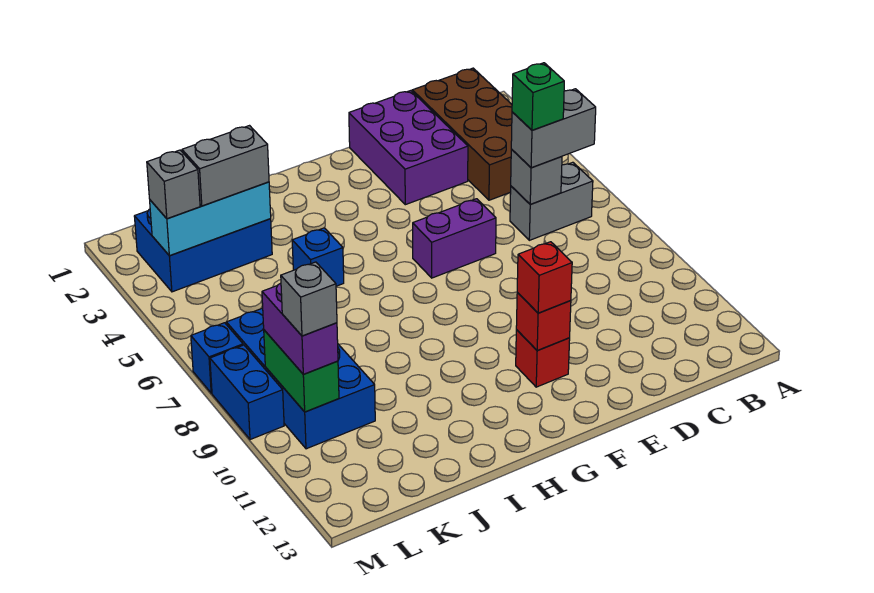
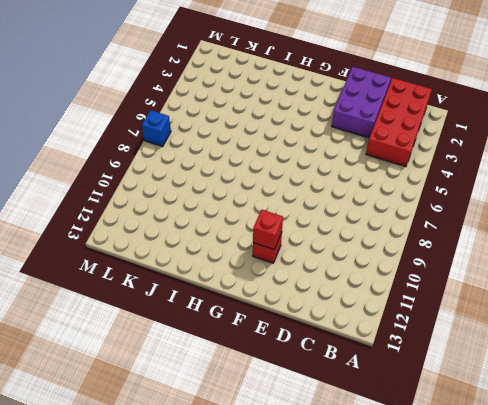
red 2x4 brick [366,78,432,166] -> brown 2x4 brick [412,68,512,200]
none -> grey 1x2 brick [510,162,593,240]
none -> purple 1x2 brick [413,199,496,278]
none -> blue 1x1 brick [292,228,344,286]

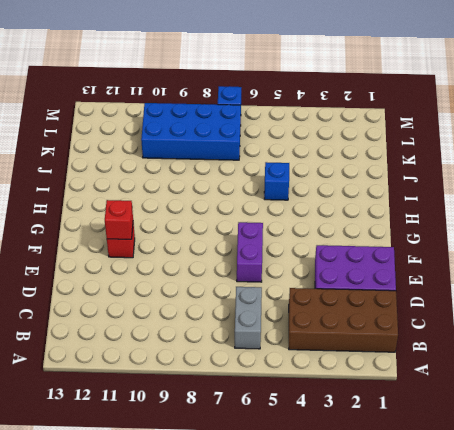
none -> blue 2x3 brick [134,209,272,292]
none -> blue 1x2 brick [210,345,284,440]
none -> grey 1x1 brick [511,149,562,204]

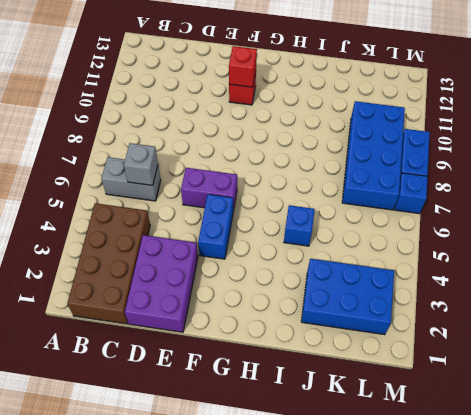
blue 1x2 brick [198,194,233,259] -> none
none -> cyan 1x3 brick [150,182,271,256]
none -> green 1x2 brick [264,330,339,412]
none -> grey 1x2 brick [511,89,596,168]

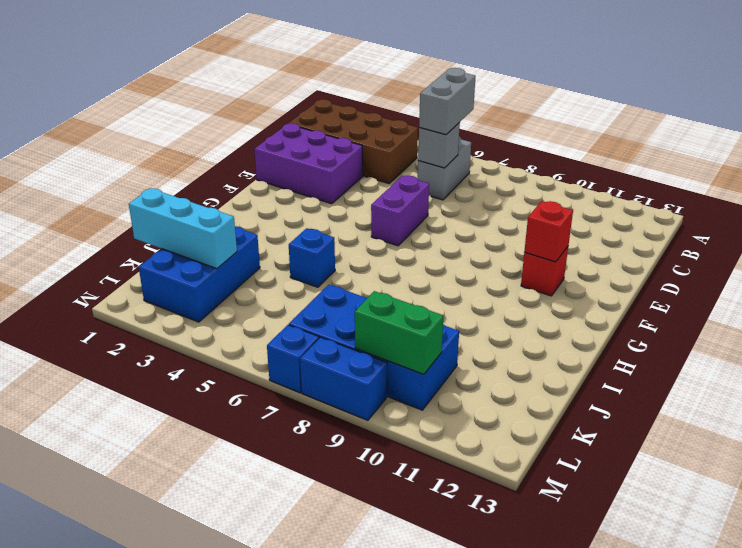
cyan 1x3 brick [129,188,237,269] -> cyan 1x3 brick turned to [150,182,271,256]
none -> red 1x1 brick [517,242,572,313]
none -> grey 1x2 brick [182,126,269,206]
none -> grey 1x1 brick [147,150,200,219]

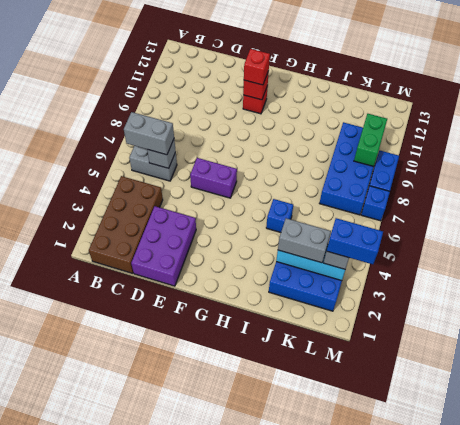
blue 1x2 brick [327,218,383,264] -> none
none -> purple 1x2 brick [262,283,338,374]
none -> green 1x1 brick [512,63,564,130]
none -> grey 1x1 brick [281,262,337,336]

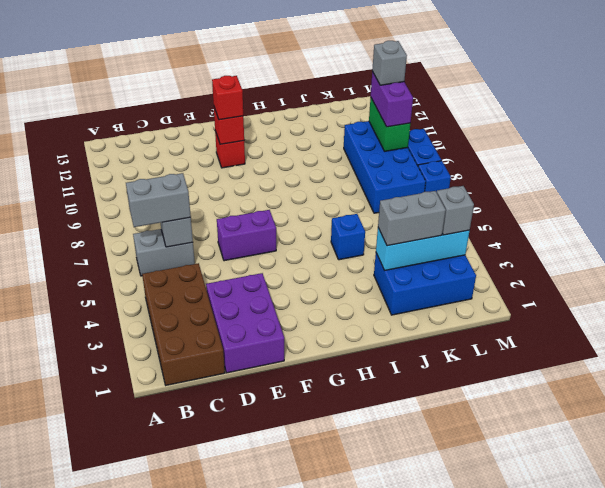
none -> green 1x1 brick [512,63,564,130]

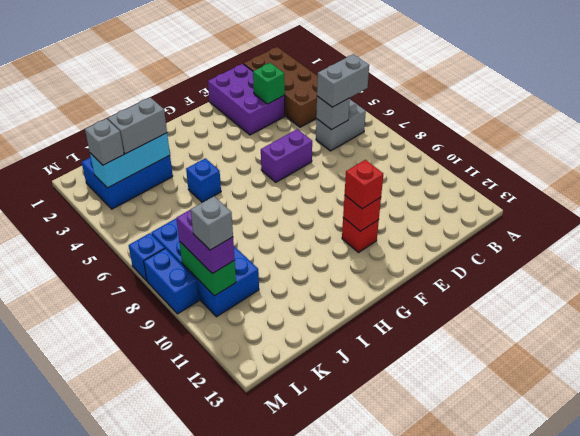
green 1x1 brick [253,63,285,104] -> green 1x1 brick moved to [512,63,564,130]

